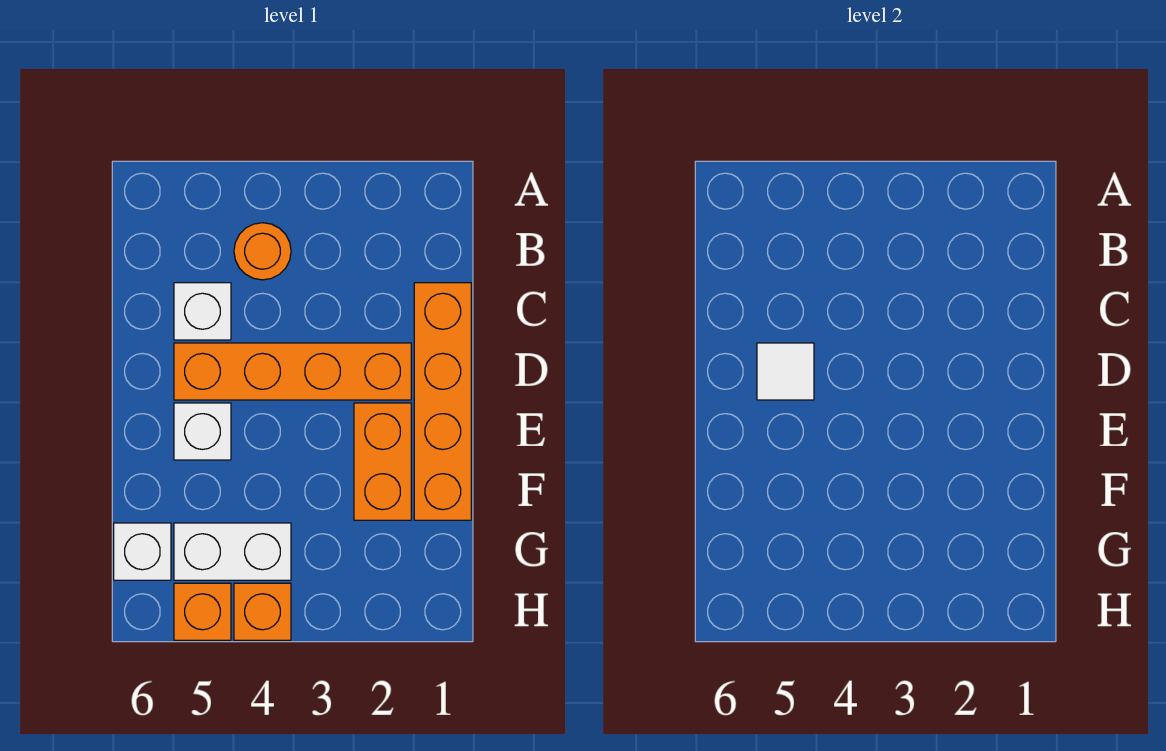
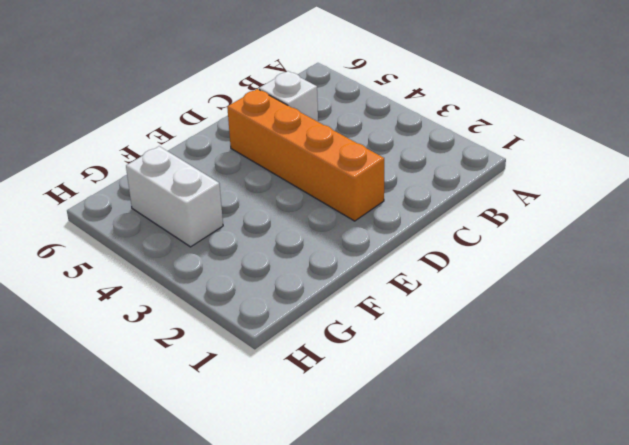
none -> orange 1x1 round brick [234,223,291,280]
none -> orange 1x4 brick [414,283,471,520]

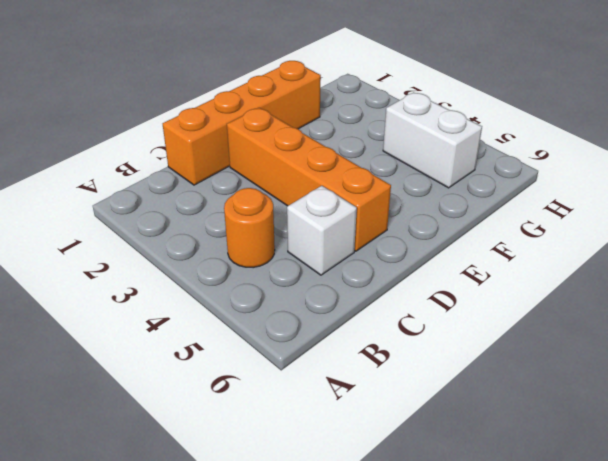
none -> orange 1x2 brick [354,403,411,520]
none -> white 1x1 brick [174,403,231,460]

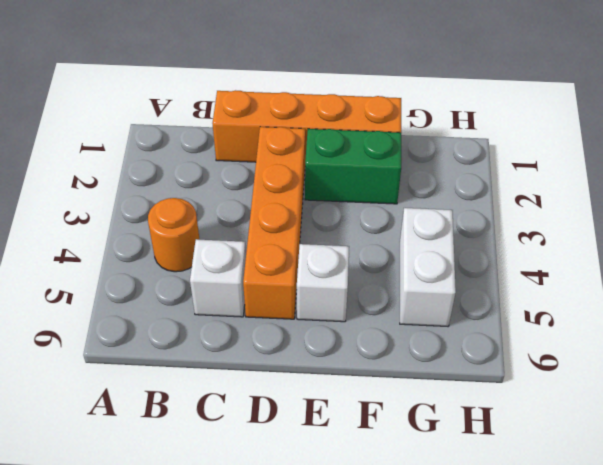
green 1x2 brick [305,129,401,204] -> orange 1x2 brick [354,403,411,520]
none -> white 1x1 brick [114,523,171,580]
none -> orange 1x1 brick [234,583,291,640]

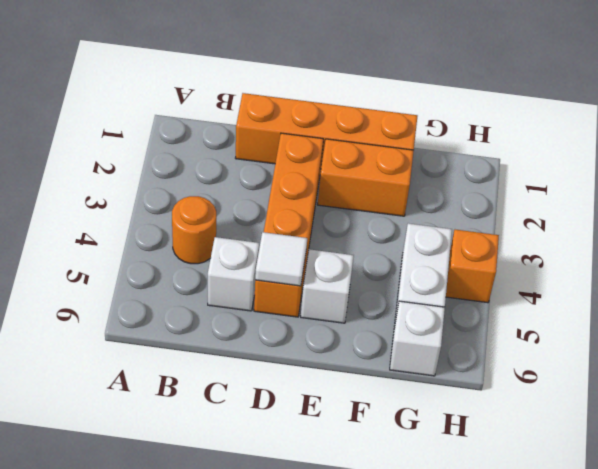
none -> orange 1x1 brick [174,583,231,640]

